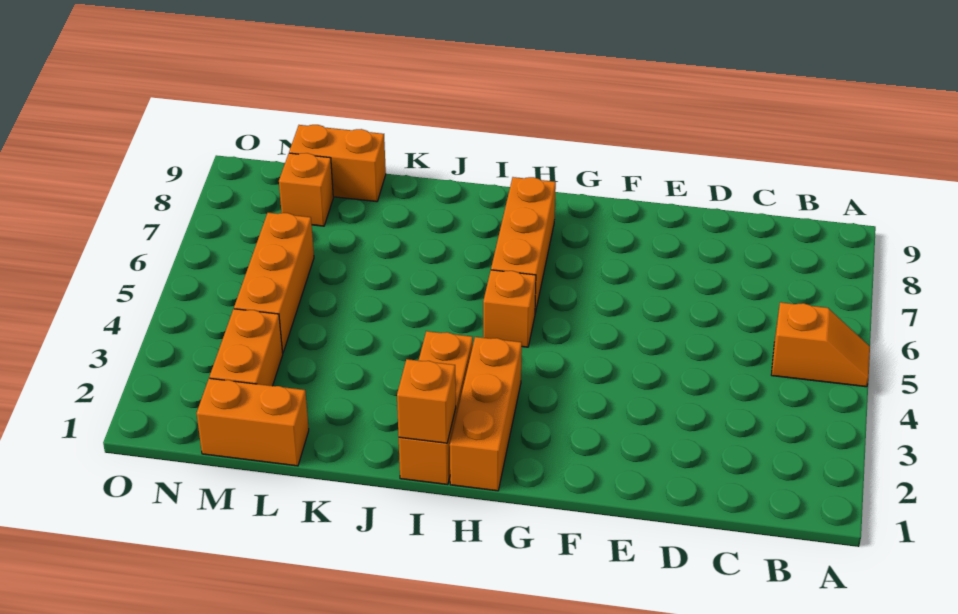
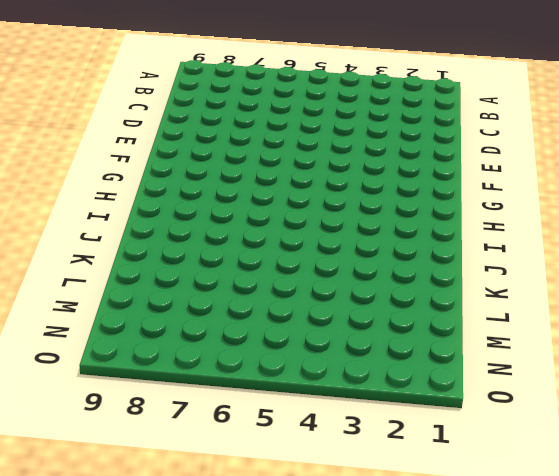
none -> orange 1x2 slope [771,302,870,387]
none -> orange 1x3 brick [450,337,522,491]

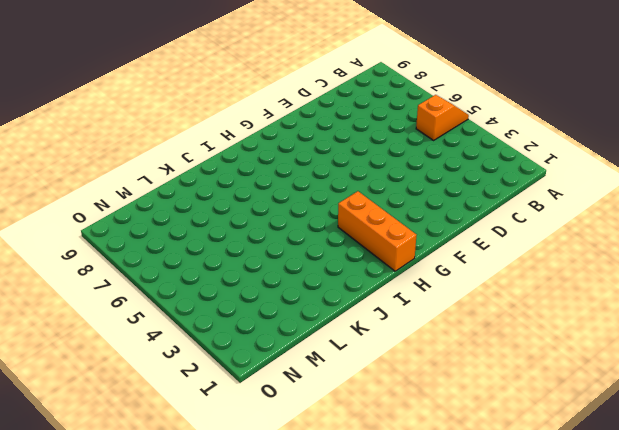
none -> orange 1x1 brick [483,270,536,347]
none -> orange 1x3 brick [491,177,556,313]

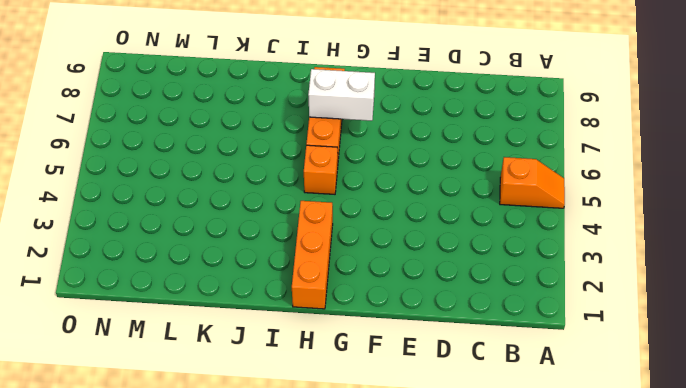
white 1x2 brick [308,69,375,121] -> none
none -> orange 1x3 brick [399,331,473,485]
none -> orange 1x2 brick [197,378,309,466]

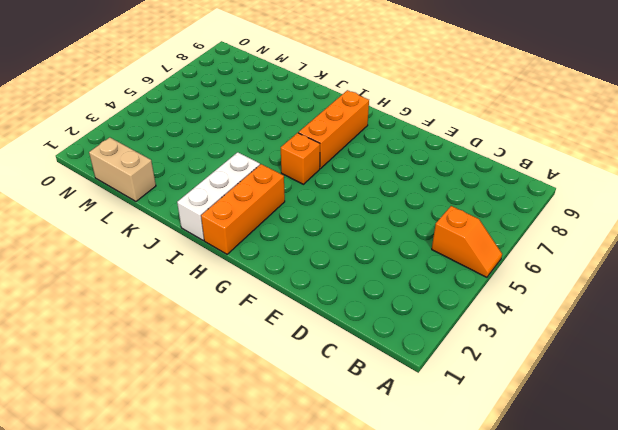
white 1x3 brick [177,152,260,240] -> orange 1x3 brick [399,331,473,485]
tan 1x2 brick [89,138,156,201] -> orange 1x2 brick [197,378,309,466]
none -> orange 1x2 brick [289,125,386,202]
none -> orange 1x2 brick [210,309,283,386]

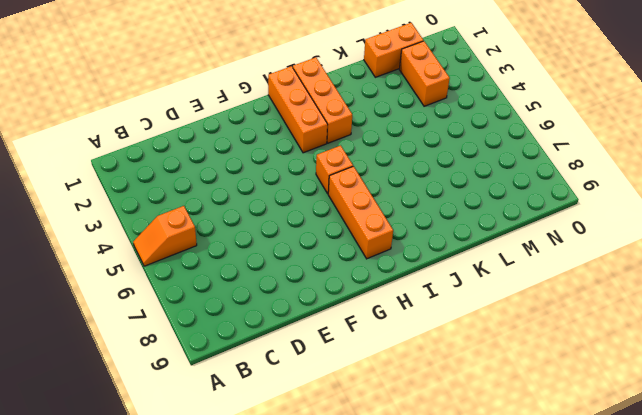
none -> orange 1x2 brick [289,125,386,202]
none -> orange 1x3 brick [234,213,314,353]

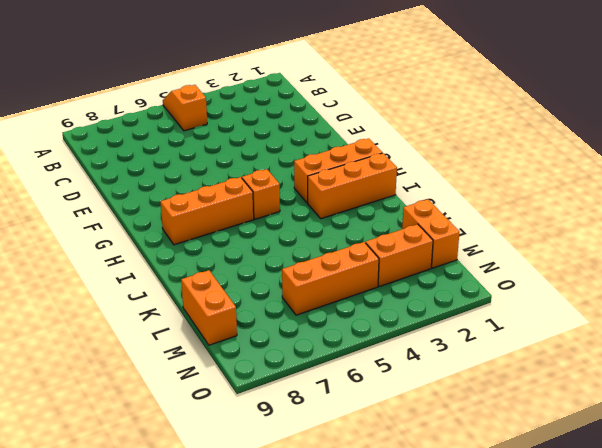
none -> orange 1x1 brick [279,153,333,226]
none -> orange 1x1 brick [397,359,456,443]

